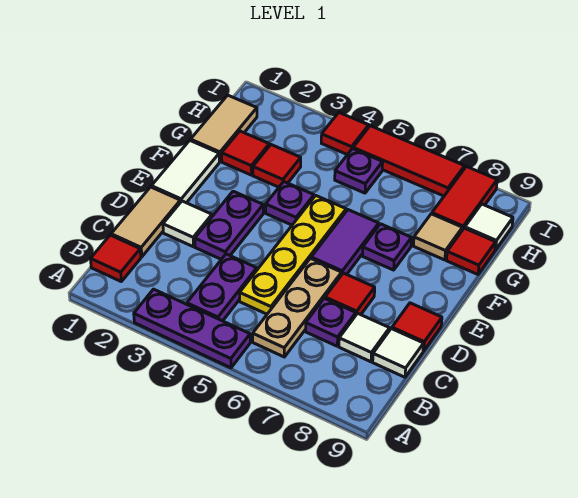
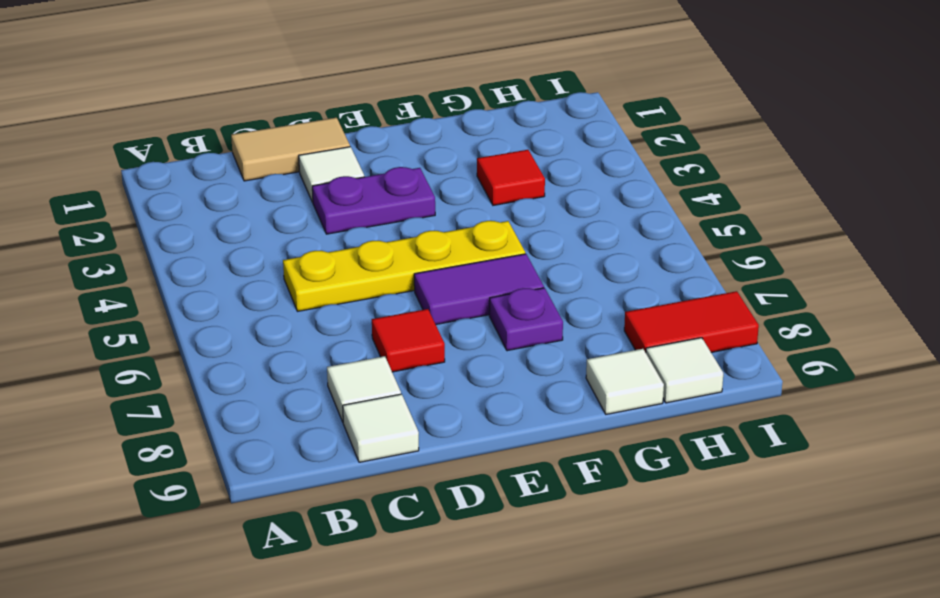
white 1x1 tile [586,349,664,414] -> red 1x1 tile [446,228,496,274]
none -> purple 1x3 plate [134,289,250,368]
none -> red 1x1 tile [91,235,141,281]
none -> purple 1x2 plate [187,254,257,321]

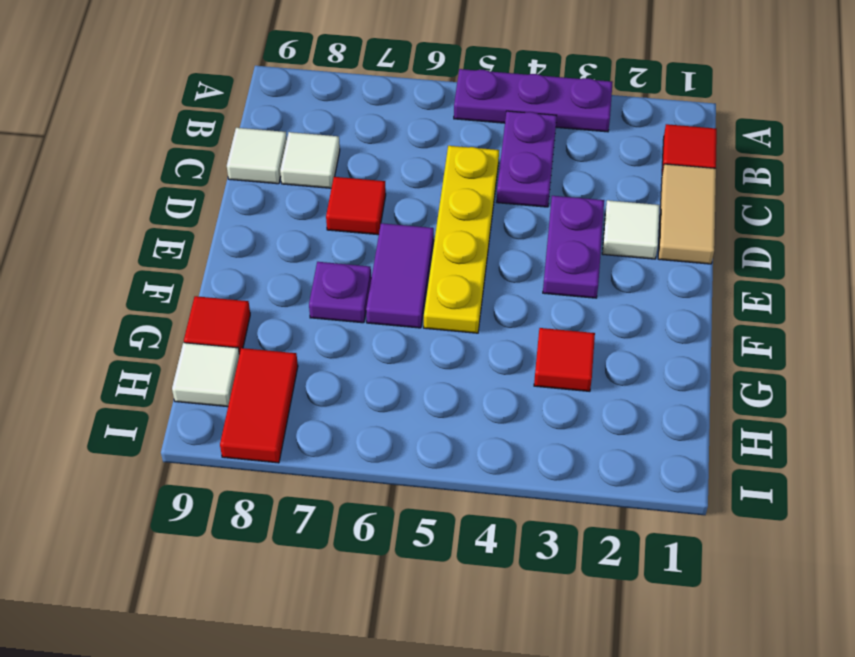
none -> tan 1x3 plate [253,258,342,357]
none -> purple 1x1 plate [306,298,356,346]
none -> red 1x1 tile [392,303,442,351]

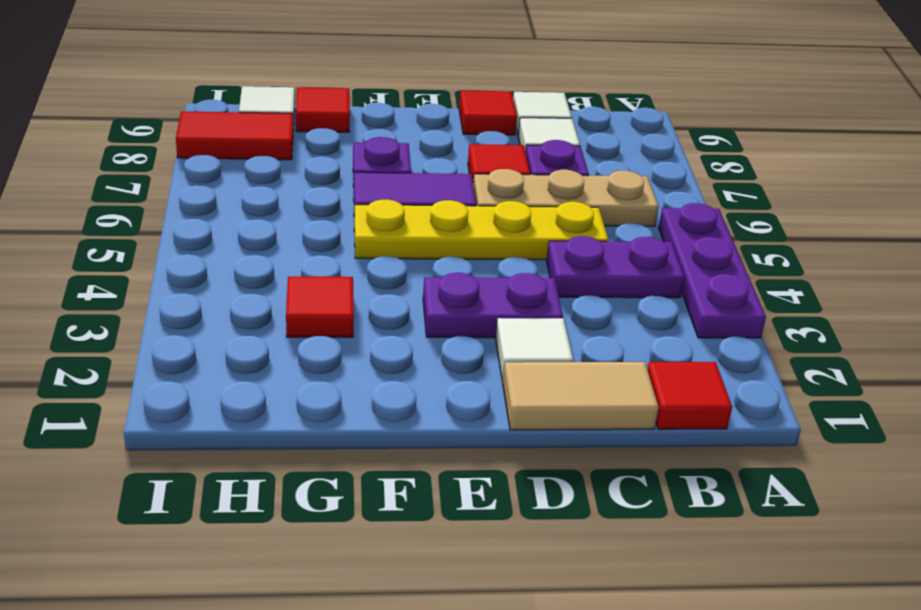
none -> white 1x2 tile [152,140,219,203]
none -> purple 1x1 plate [266,182,314,225]
none -> tan 1x2 tile [191,95,257,161]

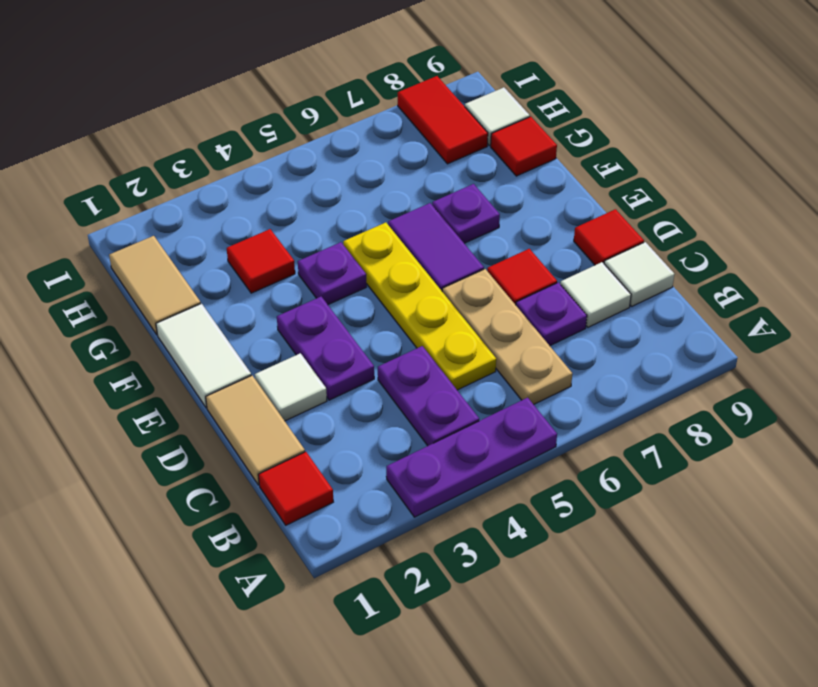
none -> red 1x1 tile [222,131,269,175]
none -> tan 1x1 tile [414,214,462,260]
none -> purple 1x1 plate [335,149,383,193]

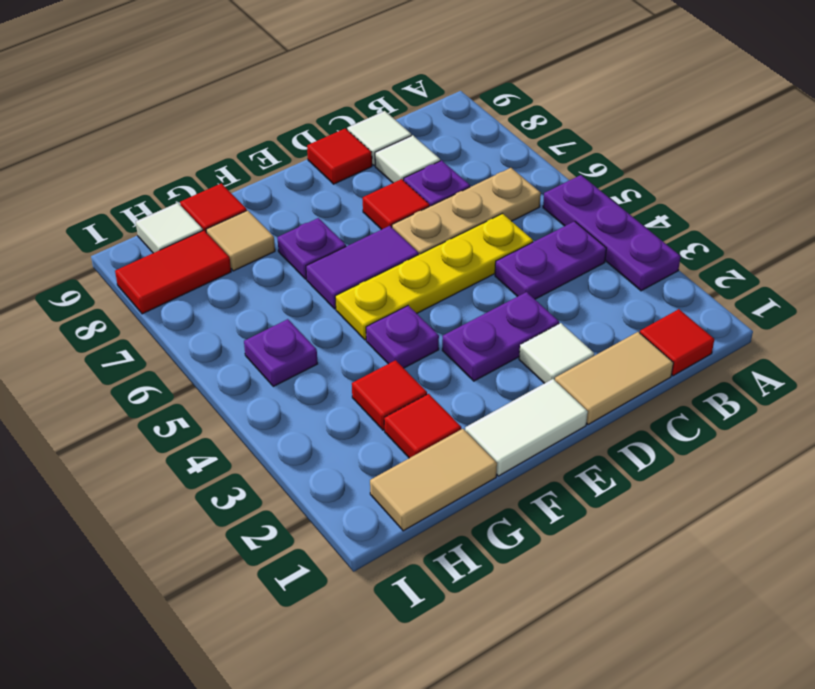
none -> red 1x1 tile [321,113,369,155]
none -> red 1x3 tile [353,126,465,196]

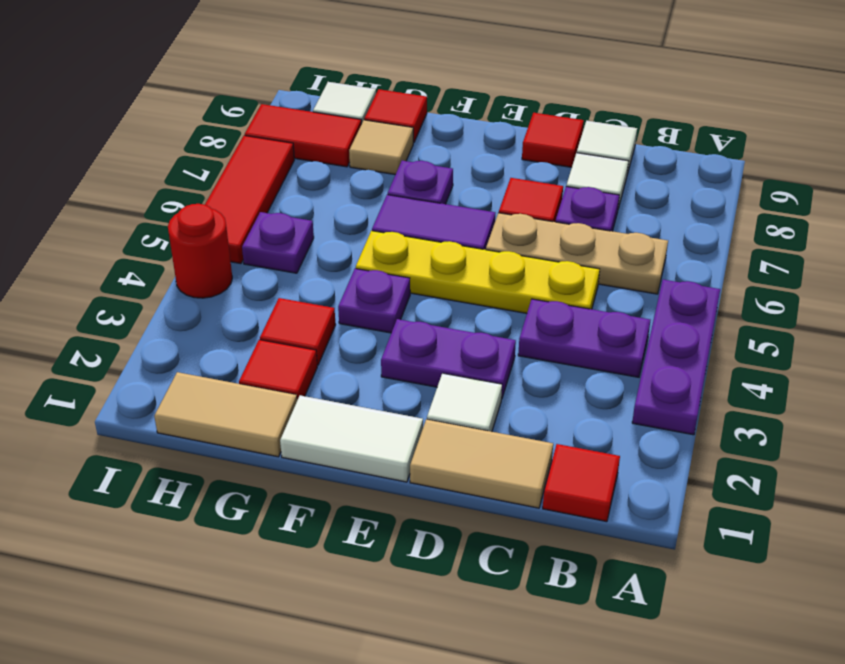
red 1x1 round brick [168,204,232,298] -> red 1x1 tile [321,113,369,155]

